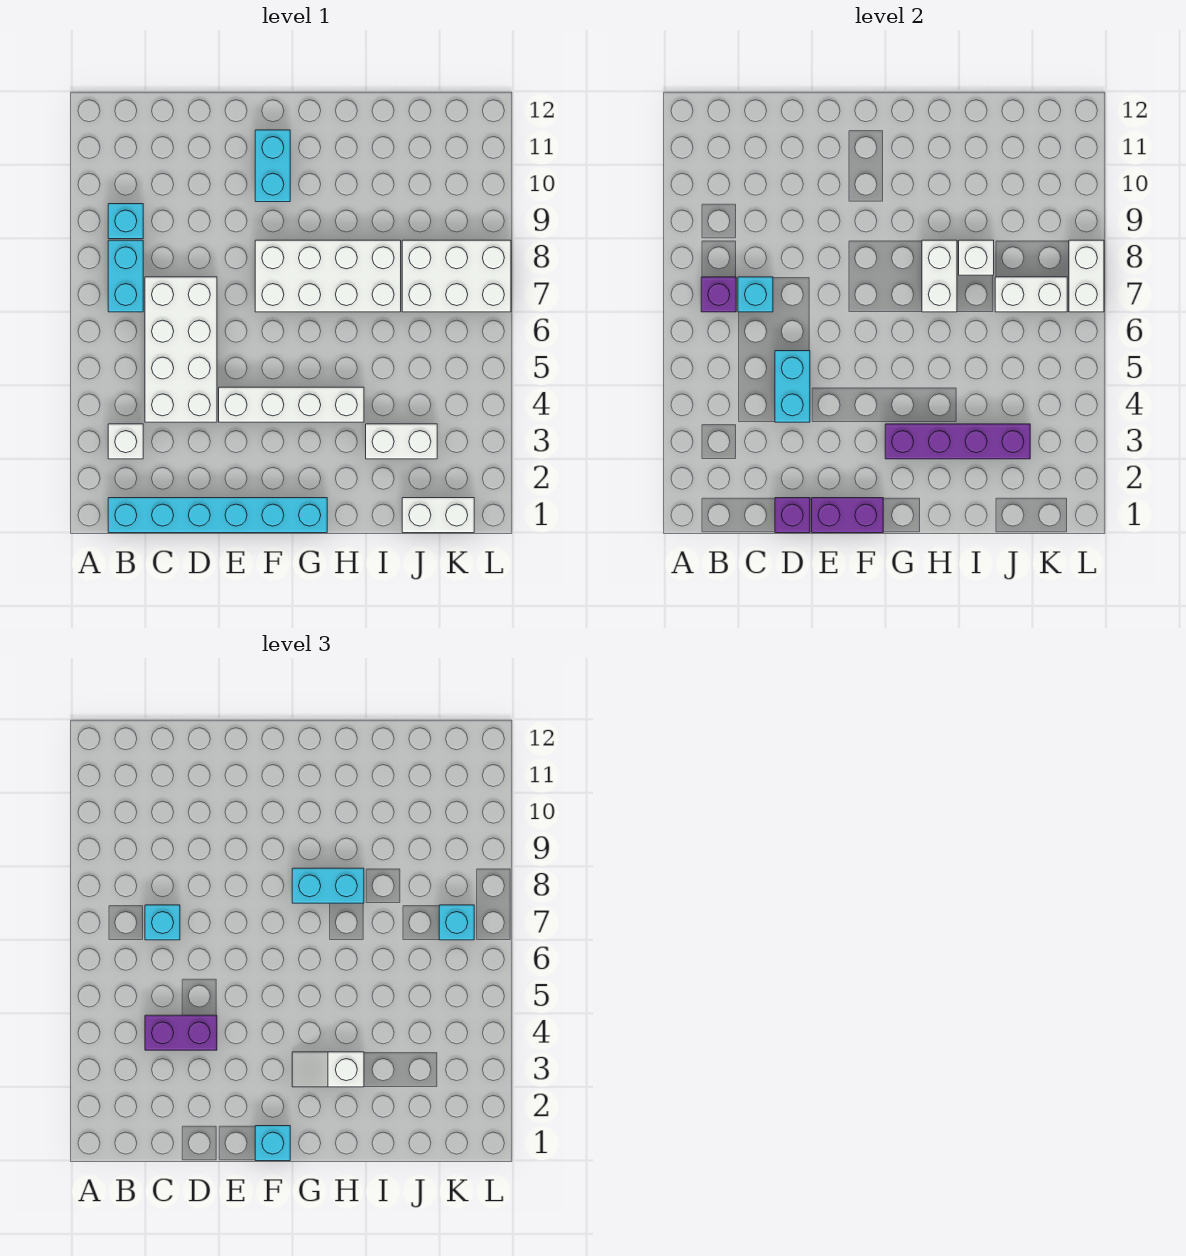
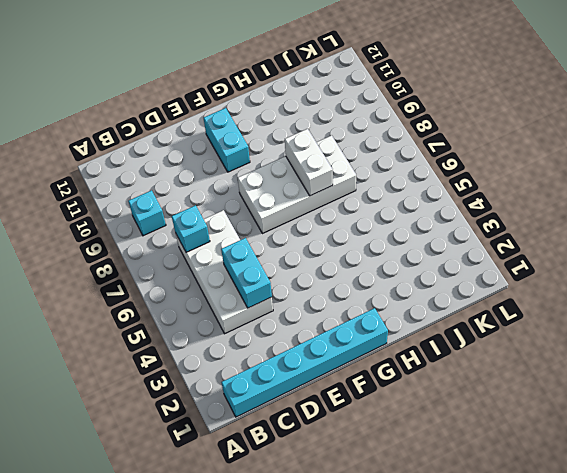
none -> white 1x1 brick [108,424,143,459]
none -> cyan 1x2 brick [108,240,143,312]
none -> white 1x4 brick [219,387,364,422]

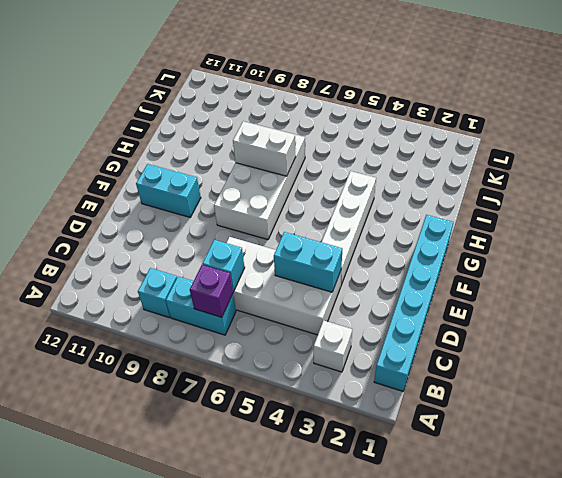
none -> white 1x2 brick [366,424,437,459]
none -> white 1x2 brick [402,498,474,533]
none -> white 2x3 brick [402,240,511,312]

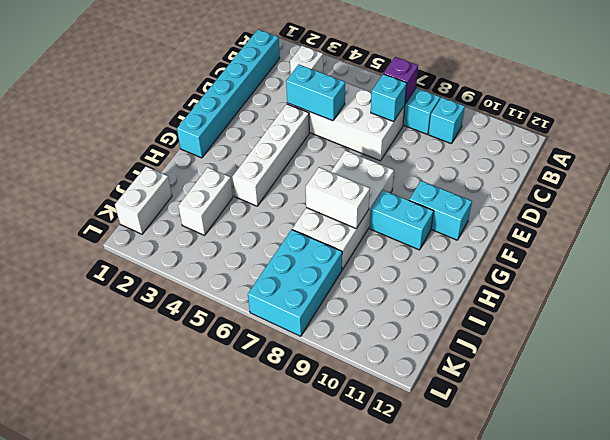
cyan 1x2 brick [370,190,434,250] -> cyan 1x2 brick turned to [292,868,364,903]
cyan 2x3 brick [248,230,342,336] -> white 2x3 brick [402,240,511,312]
none -> purple 1x1 brick [775,498,810,533]
none -> purple 1x2 brick [812,498,883,533]
none -> purple 1x4 brick [885,424,1030,459]

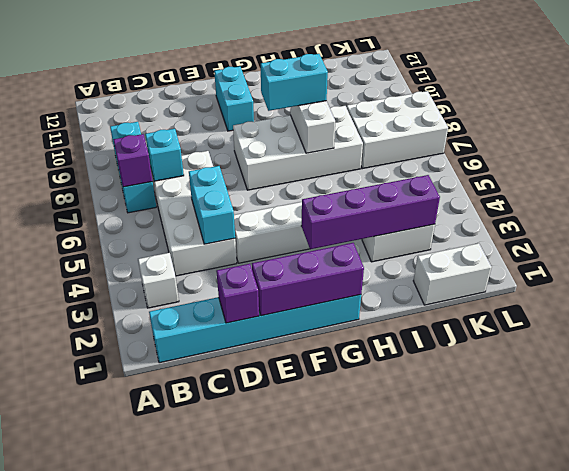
purple 1x3 brick [252,243,364,316] -> purple 1x2 brick [812,498,883,533]
none -> white 1x1 brick [959,240,994,275]
none -> white 1x2 brick [995,277,1067,312]
none -> white 1x2 brick [1069,240,1104,312]

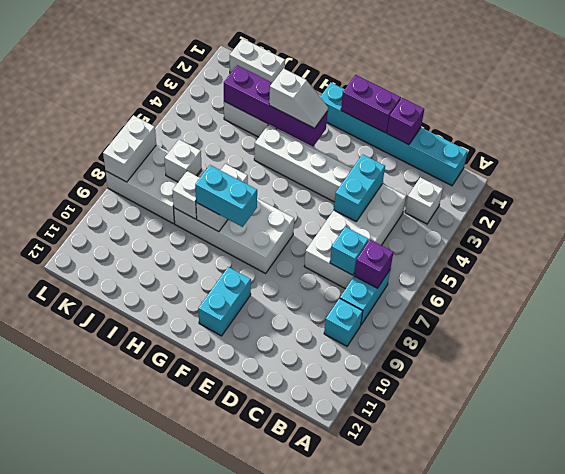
white 1x1 brick [165,140,202,182] -> white 1x2 brick [995,277,1067,312]
none -> purple 1x2 brick [145,1015,217,1050]
none -> cyan 1x1 brick [145,905,180,940]
none -> cyan 1x1 brick [255,1126,290,1161]

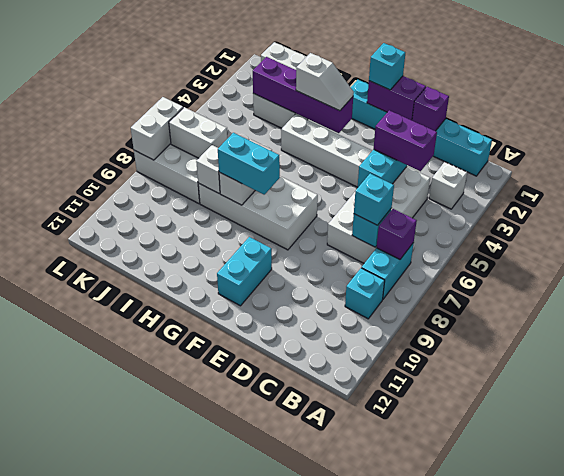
none -> cyan 1x1 brick [439,905,474,940]

